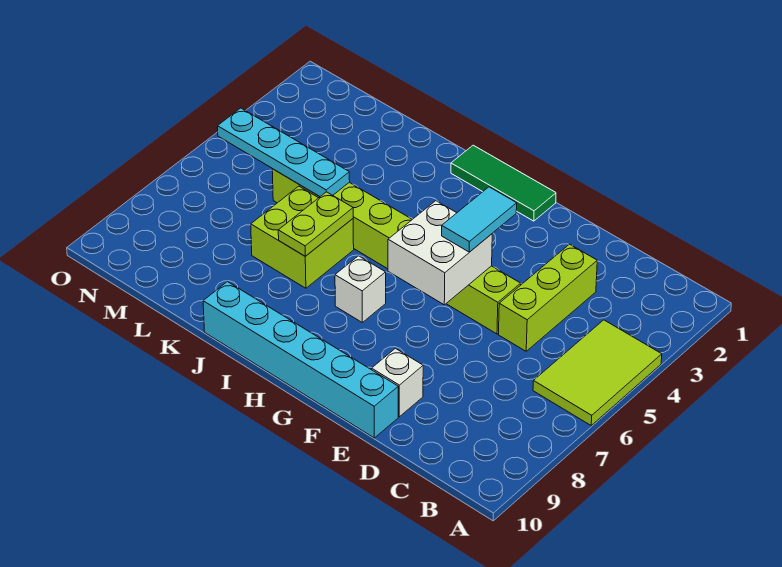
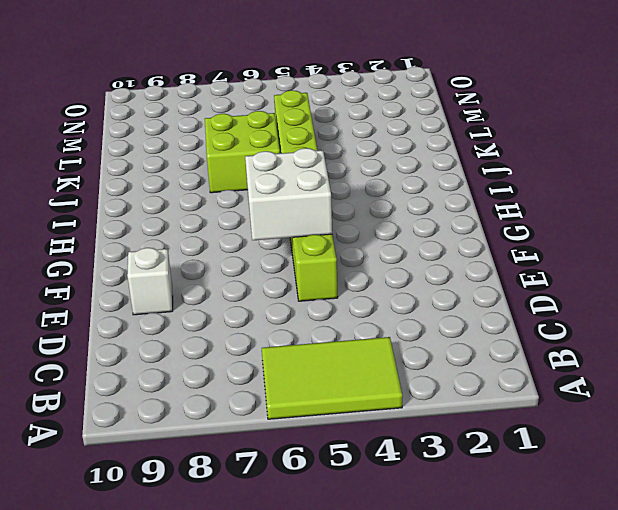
none -> lime 1x3 brick [499,244,597,351]
none -> cyan 1x6 brick [203,282,398,438]
none -> green 1x3 tile [451,145,556,221]

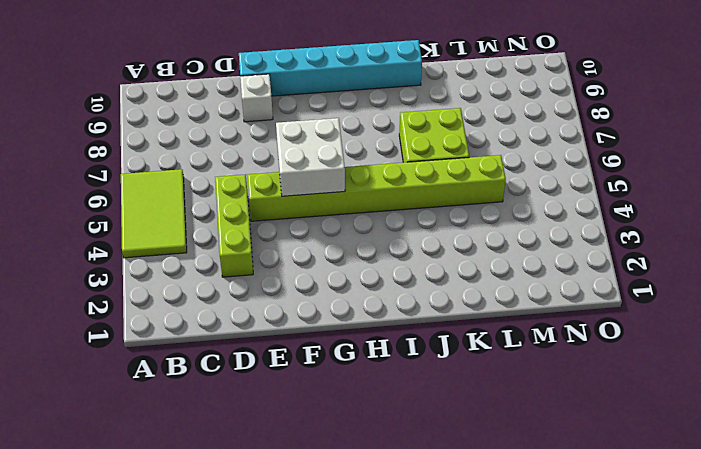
none -> green 1x3 tile [451,145,556,221]
none -> white 1x1 brick [335,256,386,322]
none -> lime 1x2 plate [278,192,353,256]

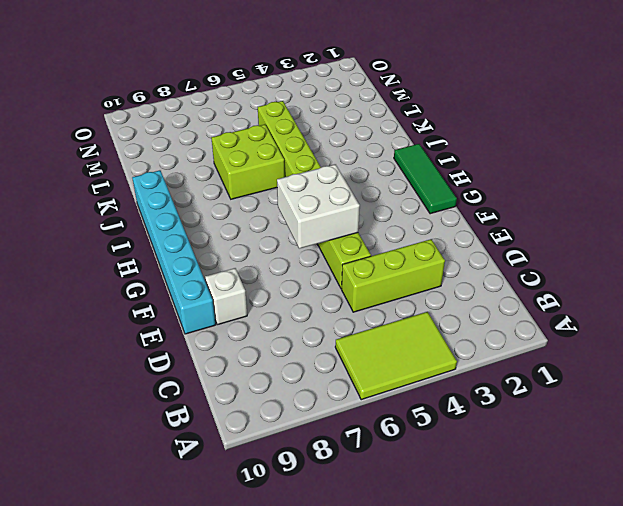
none -> white 1x1 brick [335,256,386,322]
none -> lime 1x2 plate [278,192,353,256]
none -> cyan 1x4 plate [218,108,350,197]

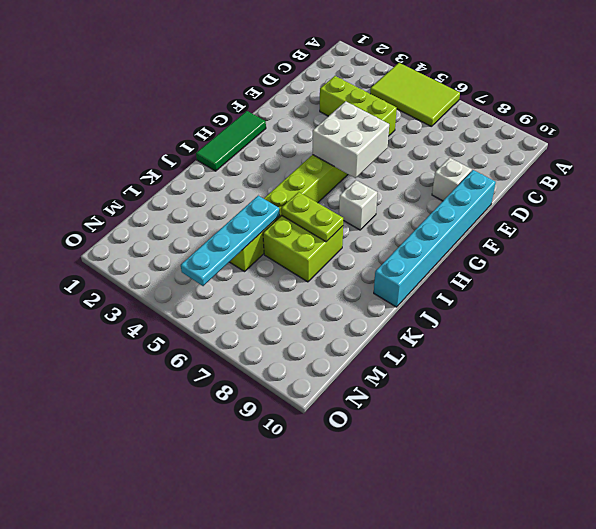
none -> cyan 1x2 tile [442,187,517,252]

